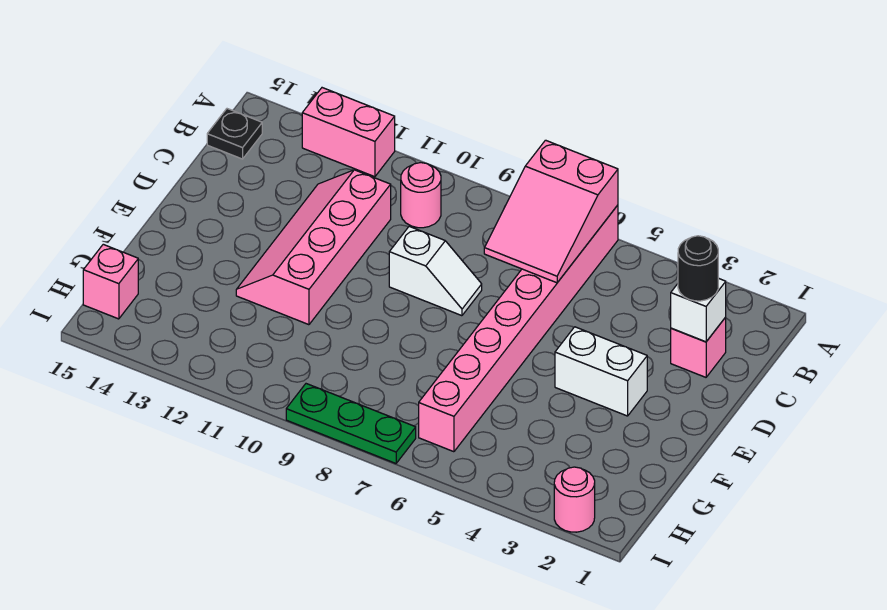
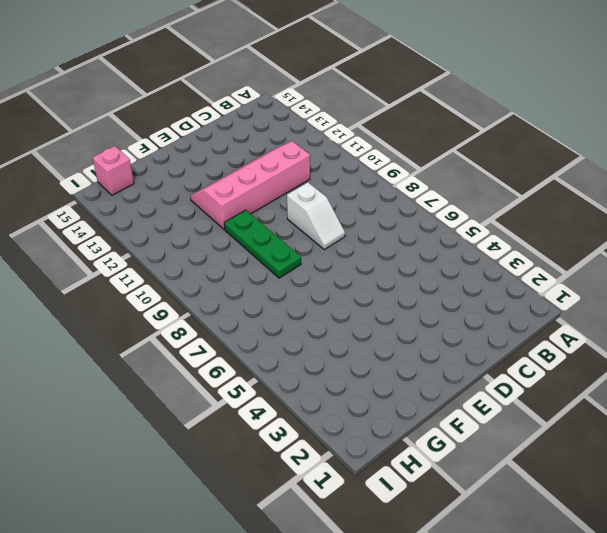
green 1x3 plate [224,210,301,278] -> green 1x3 plate moved to [286,384,416,463]
none -> pink 1x8 brick [419,205,618,452]
none -> pink 1x2 brick [302,88,395,177]
none -> pink 1x1 round brick [401,163,441,228]

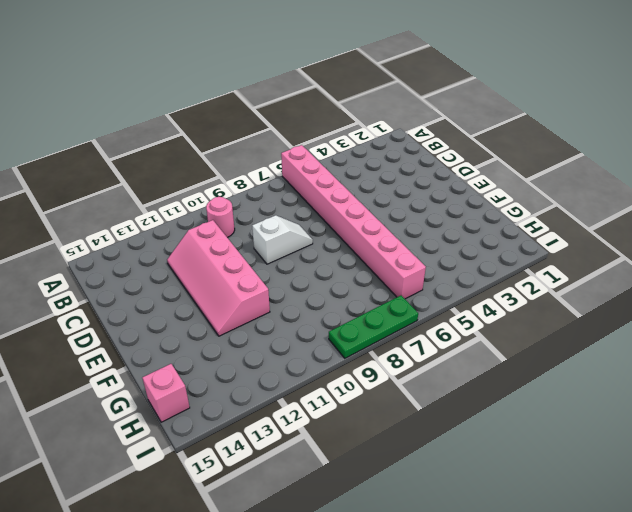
none -> pink 1x2 brick [302,88,395,177]
none -> black 1x1 plate [207,109,262,159]
none -> pink 1x1 brick [671,317,726,377]

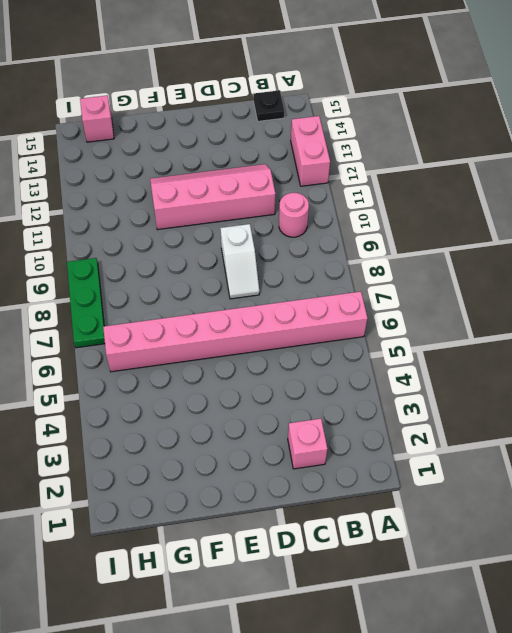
none -> white 1x2 brick [555,327,647,416]
none -> pink 1x1 round brick [554,467,595,532]
none -> pink 2x3 slope [484,140,618,283]

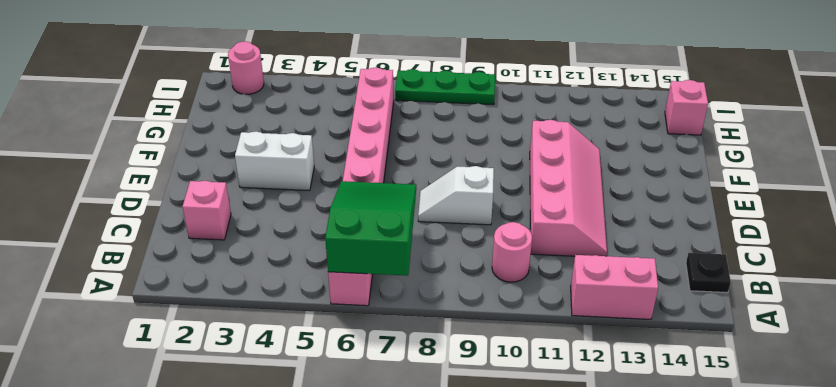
green 2x3 slope [325,181,416,276] -> pink 2x3 slope [484,140,618,283]
none -> white 1x1 brick [671,278,726,342]
none -> black 1x1 round brick [678,236,718,301]

